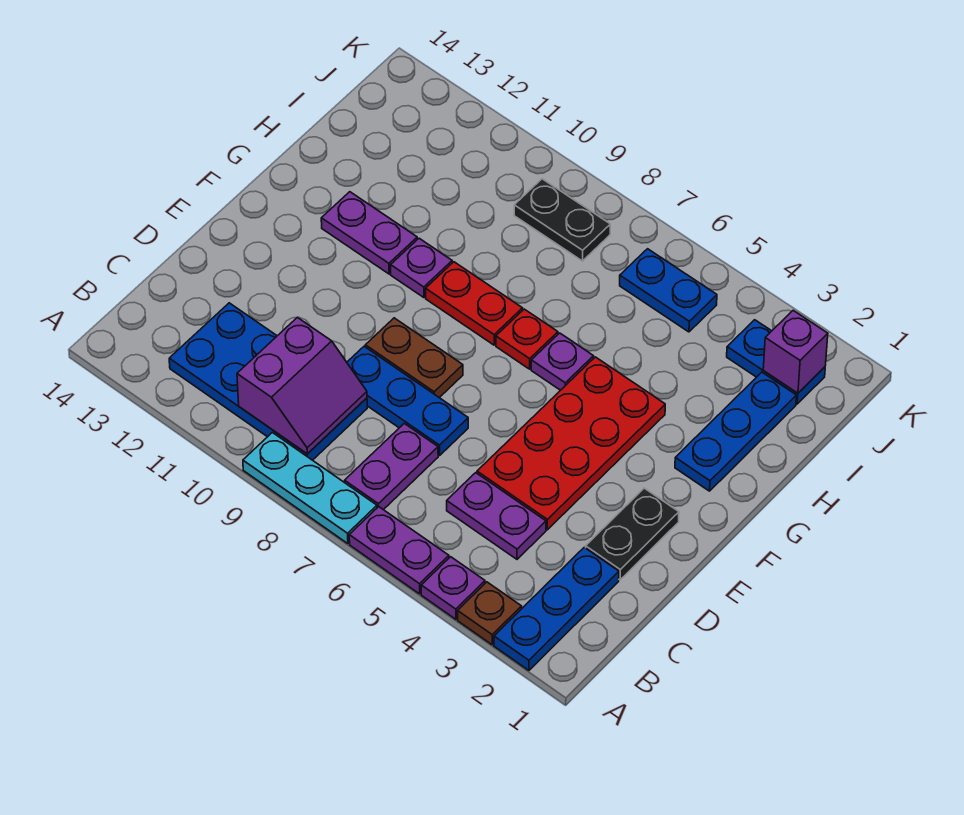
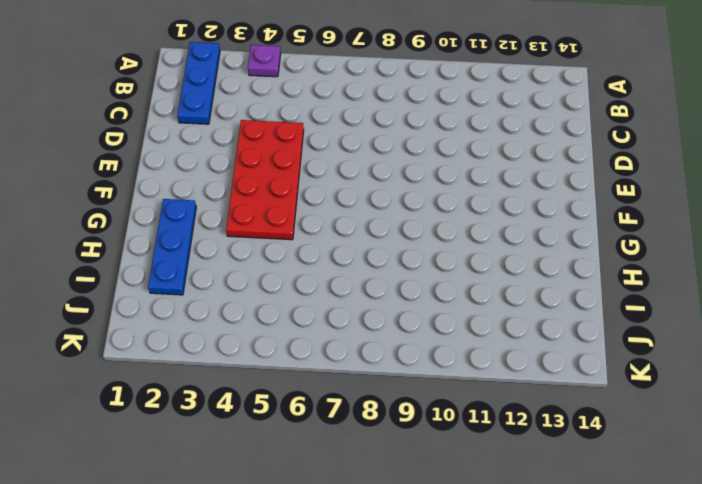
none -> brown 1x1 plate [458,582,522,645]
none -> purple 1x2 plate [349,507,449,594]
none -> cyan 1x3 plate [243,433,377,544]

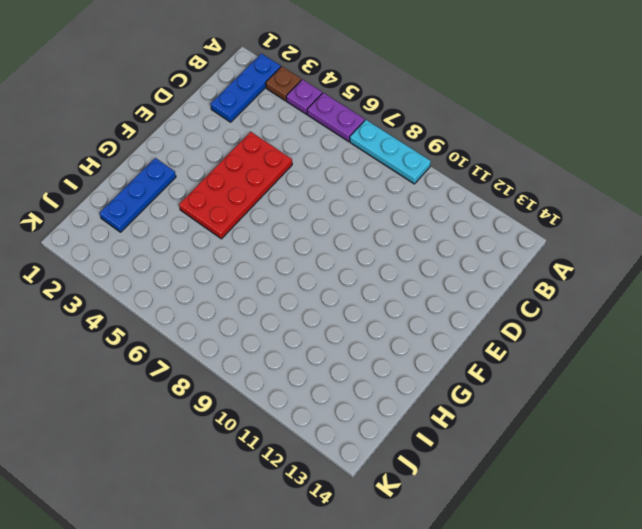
none -> purple 1x2 plate [345,424,438,510]
none -> blue 2x4 plate [169,303,367,460]
none -> purple 1x2 plate [447,473,546,559]

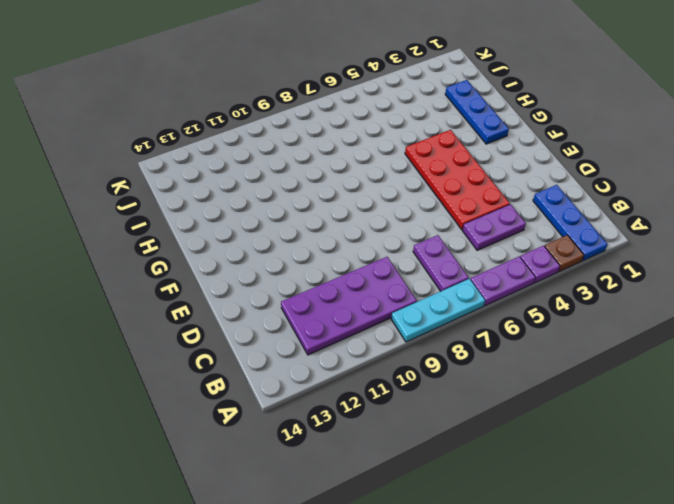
purple 2x4 plate [281,257,417,355] -> blue 2x4 plate [169,303,367,460]
none -> black 1x2 plate [586,488,679,580]
none -> blue 1x3 plate [347,347,468,455]
none -> brown 1x2 plate [365,318,463,398]

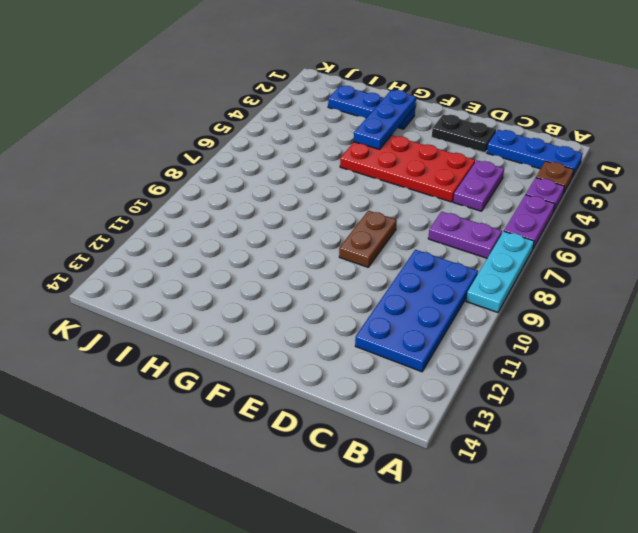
blue 1x3 plate [354,90,416,149] -> blue 1x3 plate moved to [347,347,468,455]
none -> purple 1x1 plate [531,333,594,390]
none -> red 1x1 plate [496,309,558,369]
none -> red 1x2 plate [426,262,522,345]

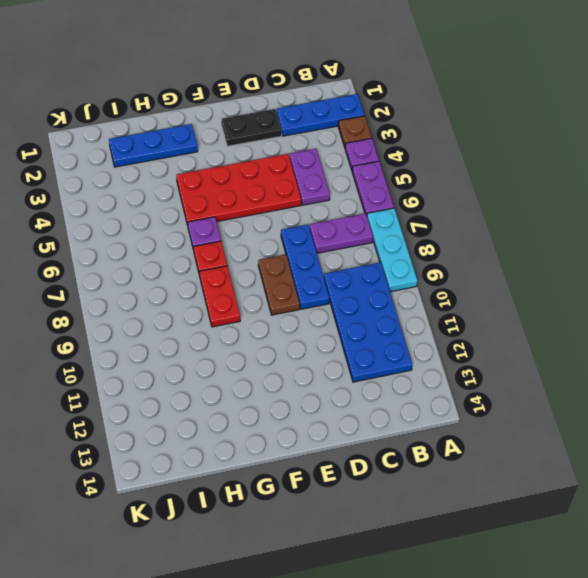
none -> purple 1x1 plate [391,238,452,298]
none -> purple 1x2 plate [321,192,417,274]
none -> blue 1x2 plate [727,320,825,404]

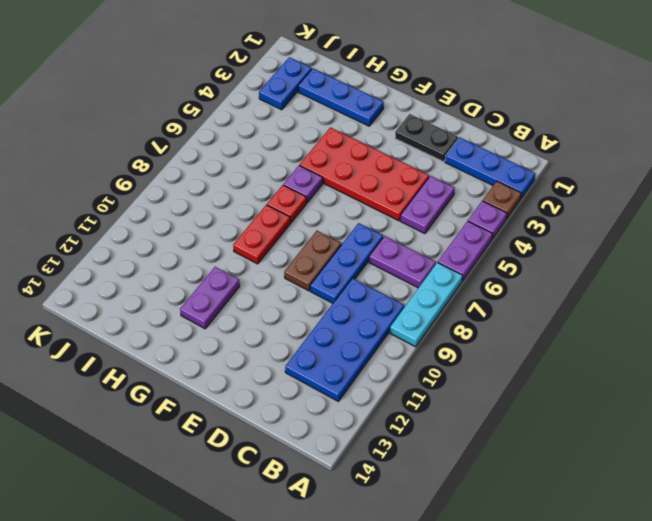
none -> purple 1x1 plate [391,238,452,298]
none -> blue 1x2 plate [620,249,717,332]
none -> black 1x2 plate [514,179,610,261]

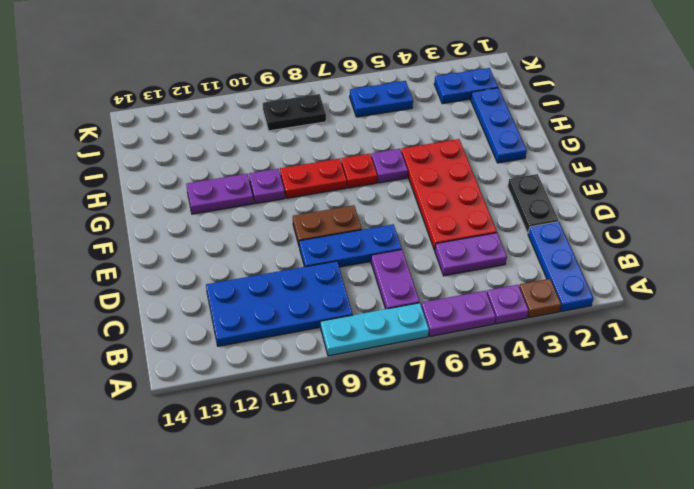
none -> purple 2x2 slope [237,317,367,454]
none -> purple 1x1 brick [763,311,828,393]

